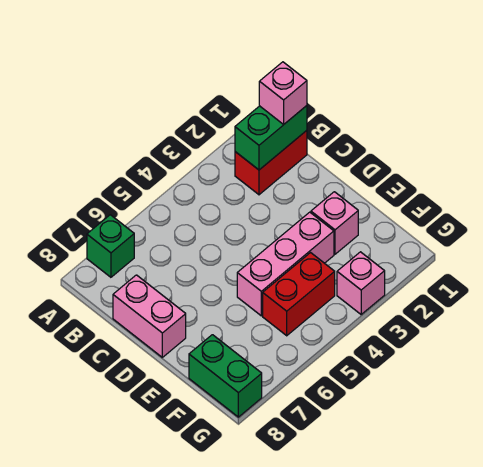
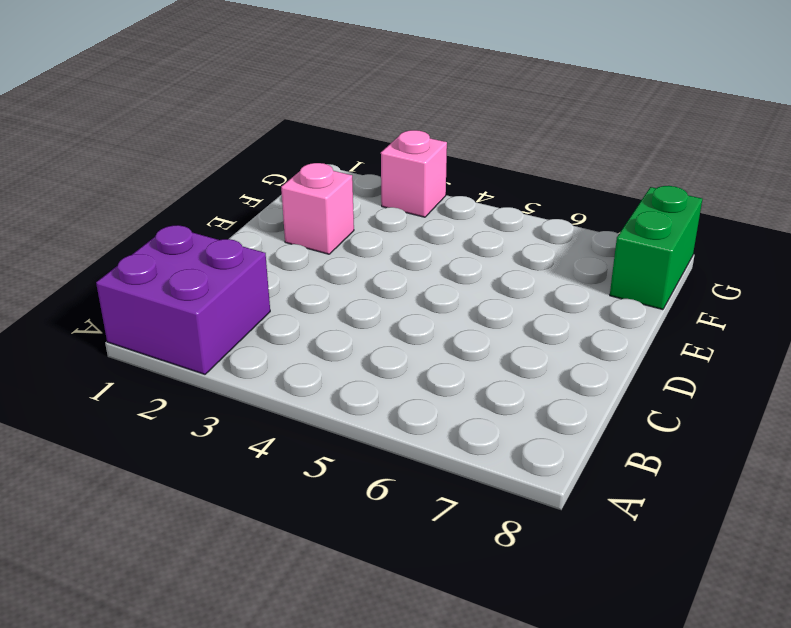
purple 2x2 brick [96,225,270,374] -> red 1x2 brick [235,131,307,195]
none -> green 1x1 brick [87,215,134,277]
none -> pink 1x2 brick [113,275,186,357]

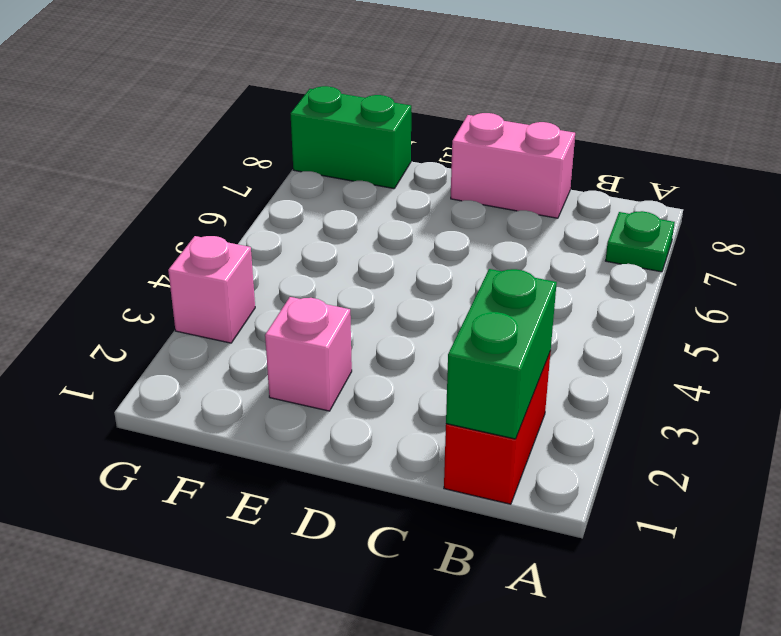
green 1x1 plate [605,211,675,272] -> green 1x1 brick [87,215,134,277]
none -> pink 1x3 brick [237,212,334,316]
none -> red 1x2 brick [263,253,335,336]

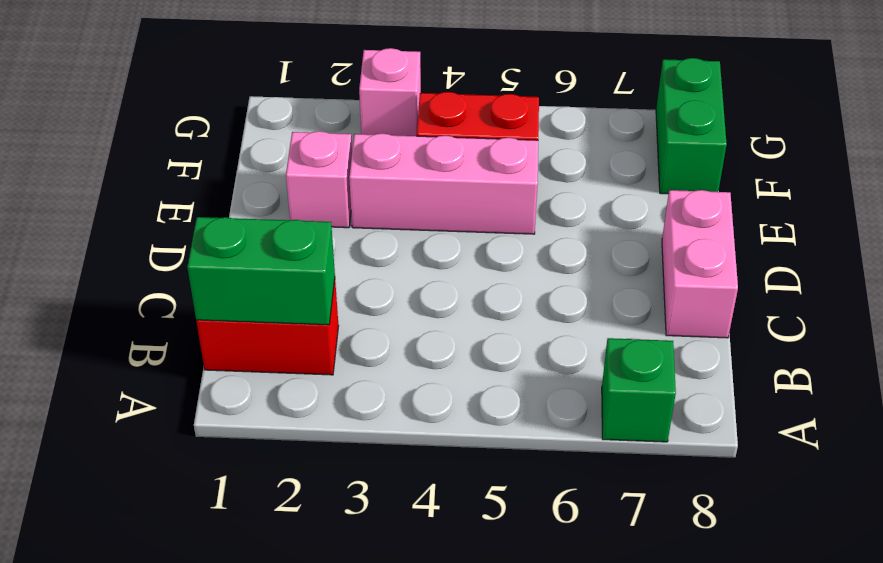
none -> pink 1x1 brick [259,62,307,125]

